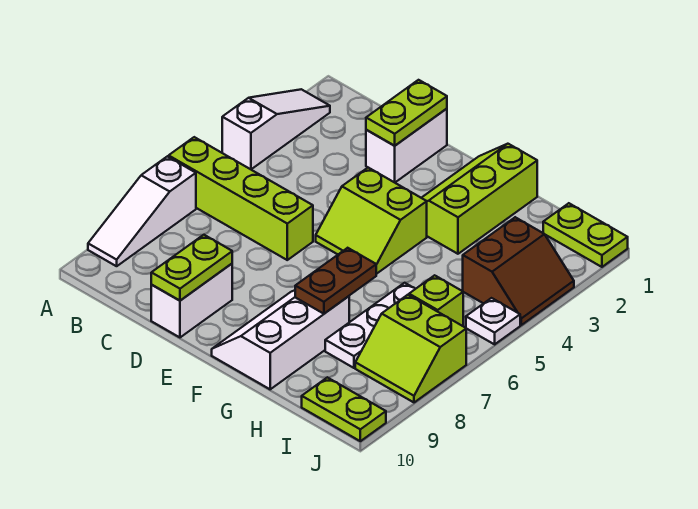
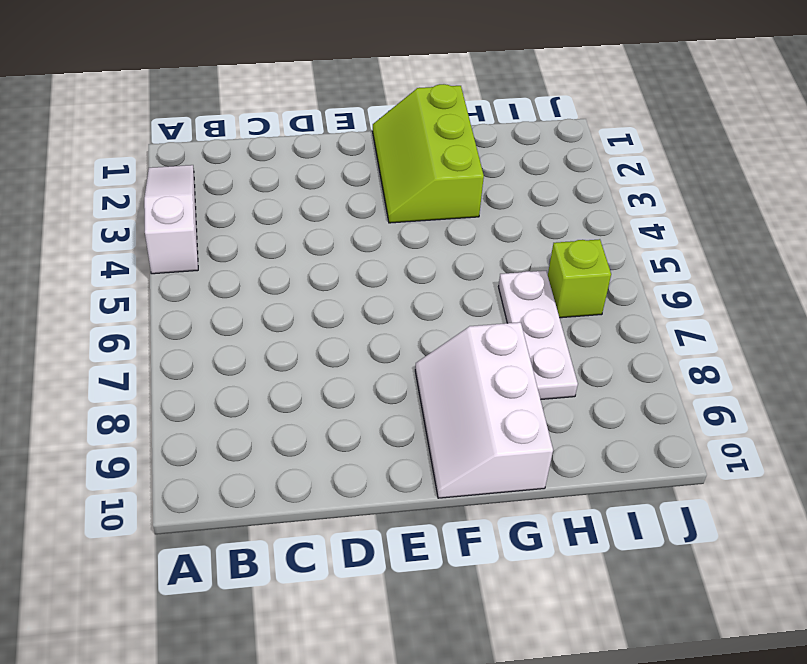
none -> lime 1x4 brick [169,137,313,260]
none -> white 1x3 slope [88,156,196,266]
none -> white 1x2 brick [366,109,447,182]

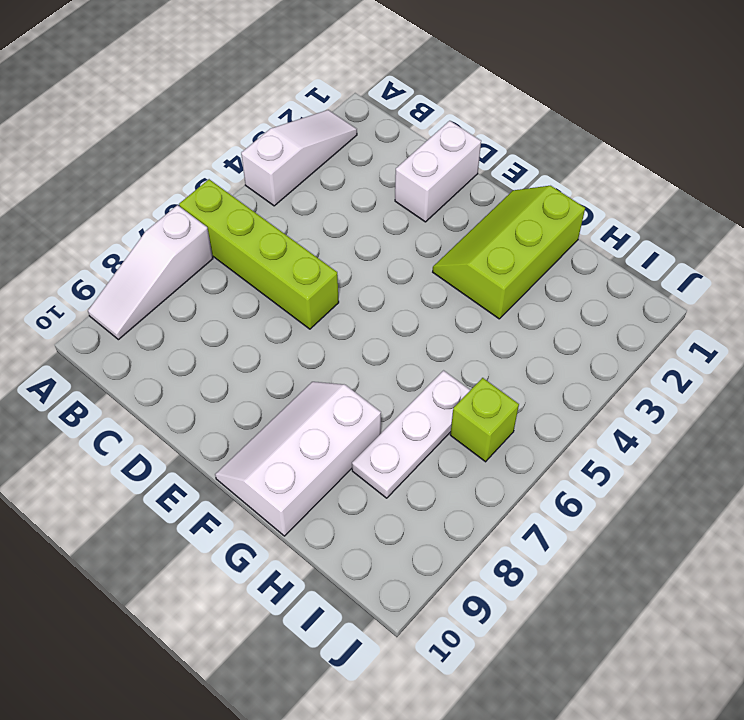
none -> white 1x2 brick [151,264,232,337]
none -> lime 2x2 slope [316,168,427,274]
none -> lime 1x2 plate [543,203,628,267]

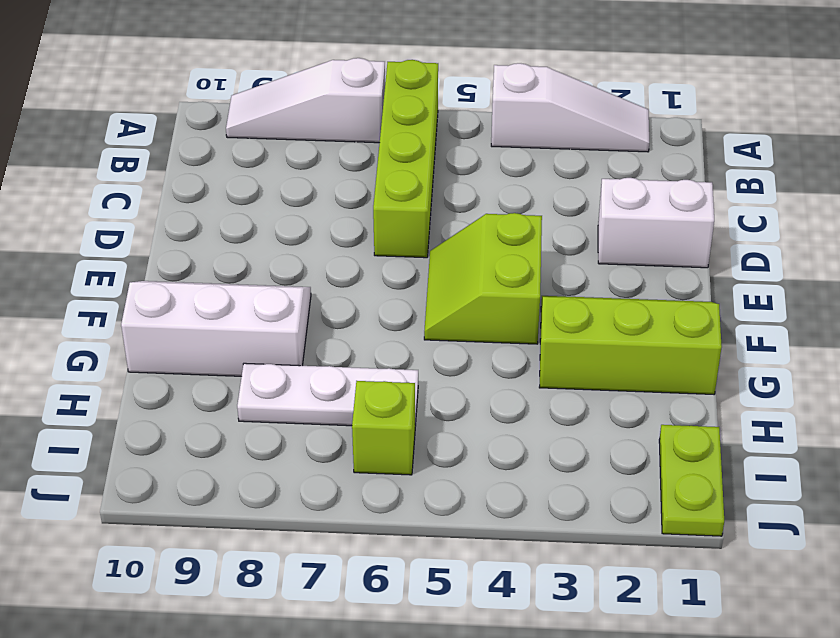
none -> white 1x2 brick [151,264,232,337]
none -> brown 2x2 slope [463,217,574,325]
none -> lime 2x2 slope [355,295,466,402]

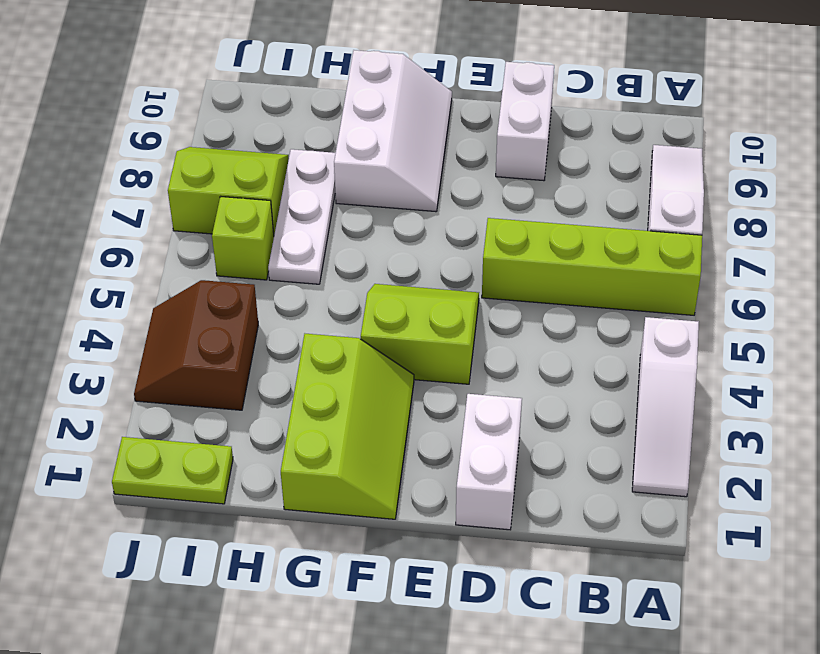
none -> lime 1x2 plate [302,377,386,441]
none -> white 1x1 plate [466,298,520,344]
none -> lime 1x2 plate [366,80,447,146]

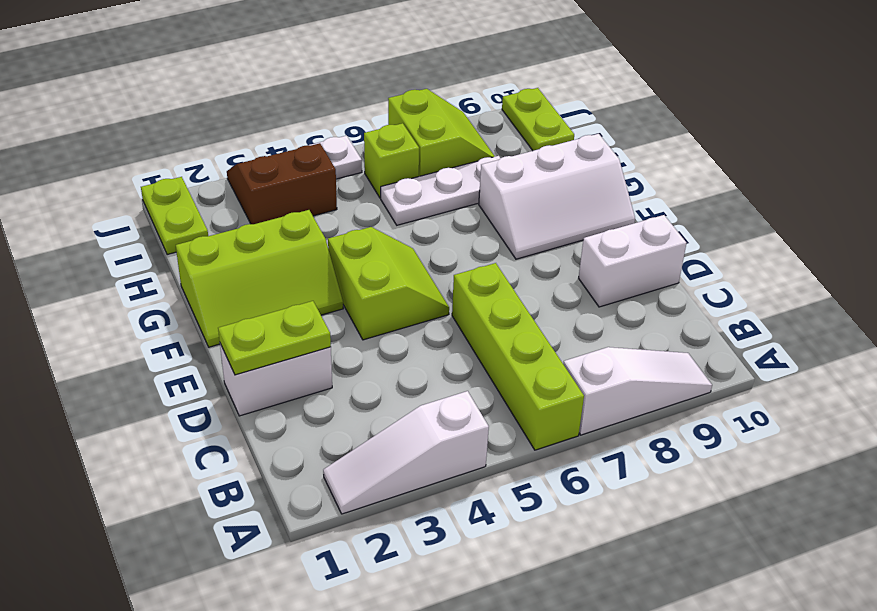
none -> lime 1x2 plate [151,235,232,301]
none -> brown 1x2 plate [295,248,376,314]

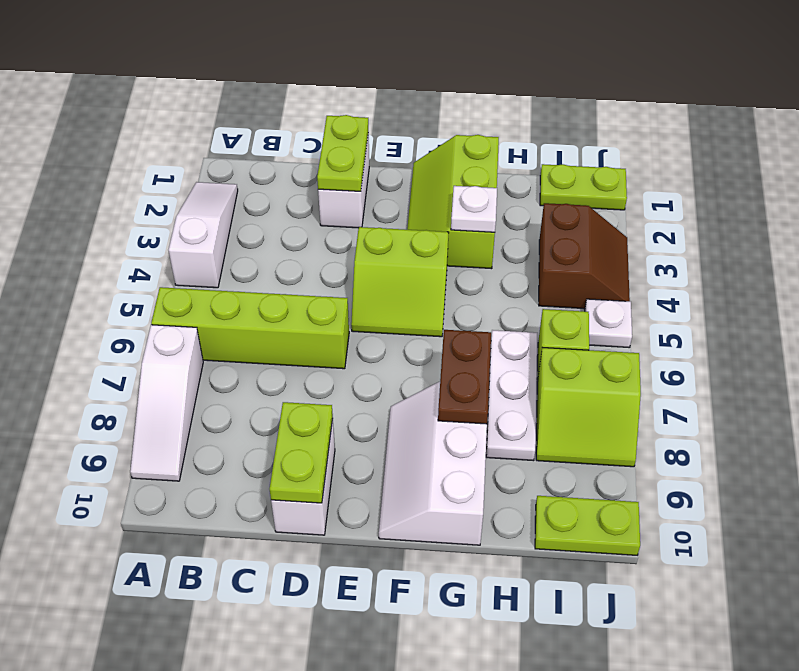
white 1x1 plate [451,186,497,232] -> none

